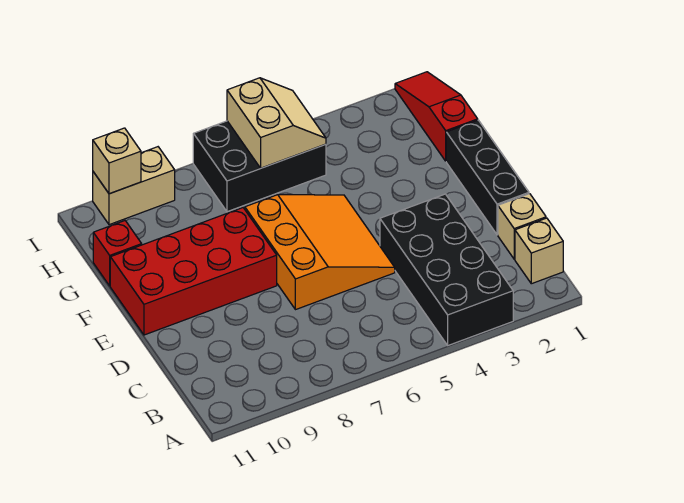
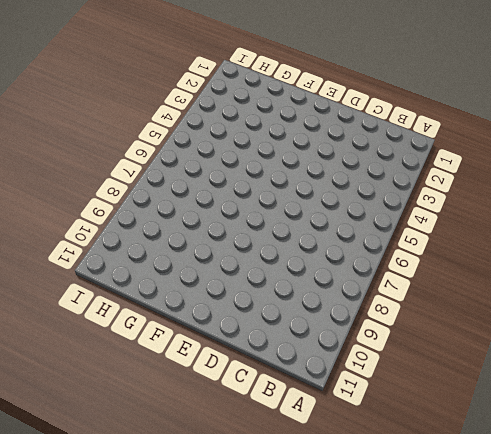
none -> black 2x4 brick [380,194,513,345]
none -> tan 1x1 brick [515,218,563,284]
none -> tan 1x1 brick [498,194,546,259]

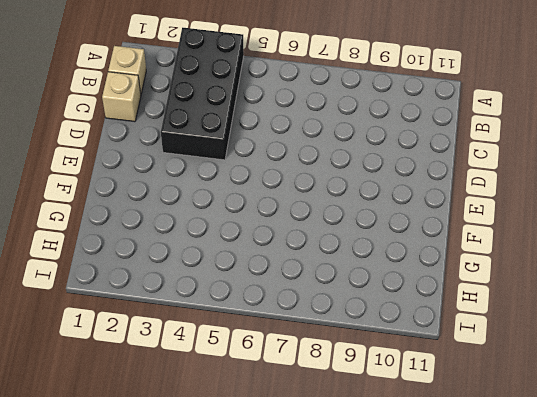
none -> black 1x3 brick [446,120,529,235]
none -> orange 3x3 slope [245,195,395,310]
none -> red 2x4 brick [110,208,277,335]

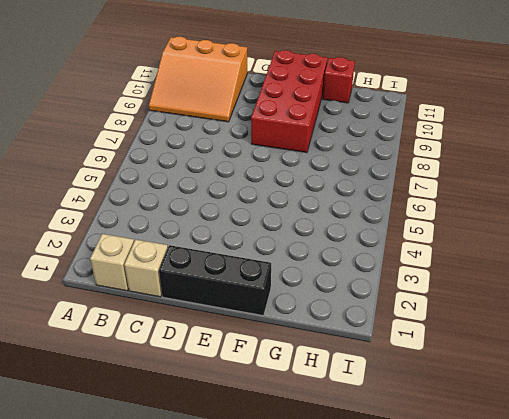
orange 3x3 slope [149,37,247,122] -> orange 3x3 slope moved to [245,195,395,310]
none -> black 2x4 brick [380,194,513,345]
none -> red 1x3 slope [395,72,478,161]
none -> black 2x3 brick [193,121,326,212]

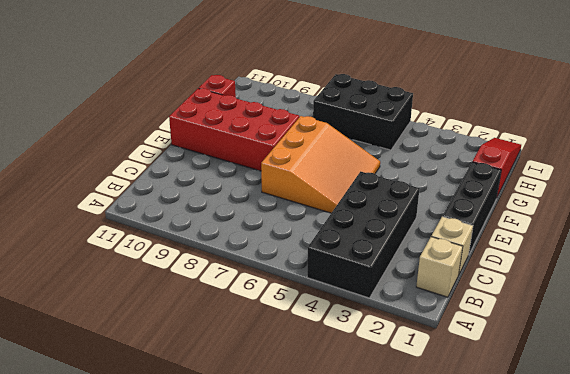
none -> tan 1x2 brick [93,147,175,225]
none -> tan 2x2 slope [227,78,326,168]
none -> tan 1x1 brick [93,128,141,194]

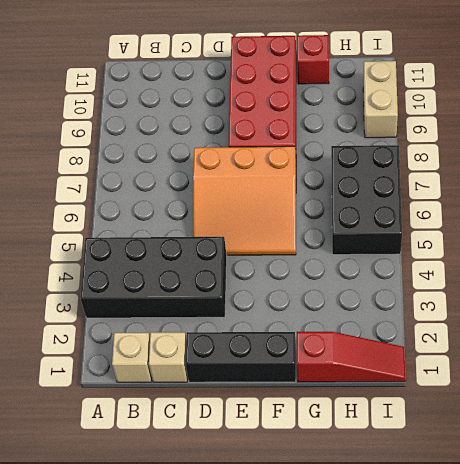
none -> tan 2x2 slope [227,78,326,168]
none -> tan 1x1 brick [93,128,141,194]

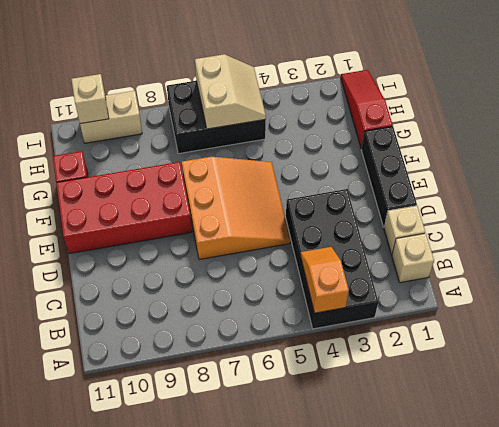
orange 1x2 slope [300,247,349,313] -> none

